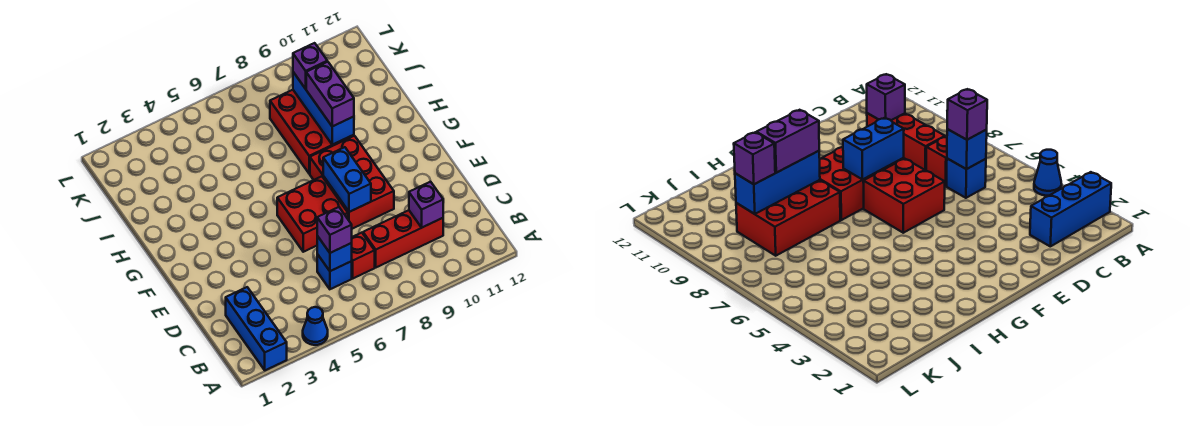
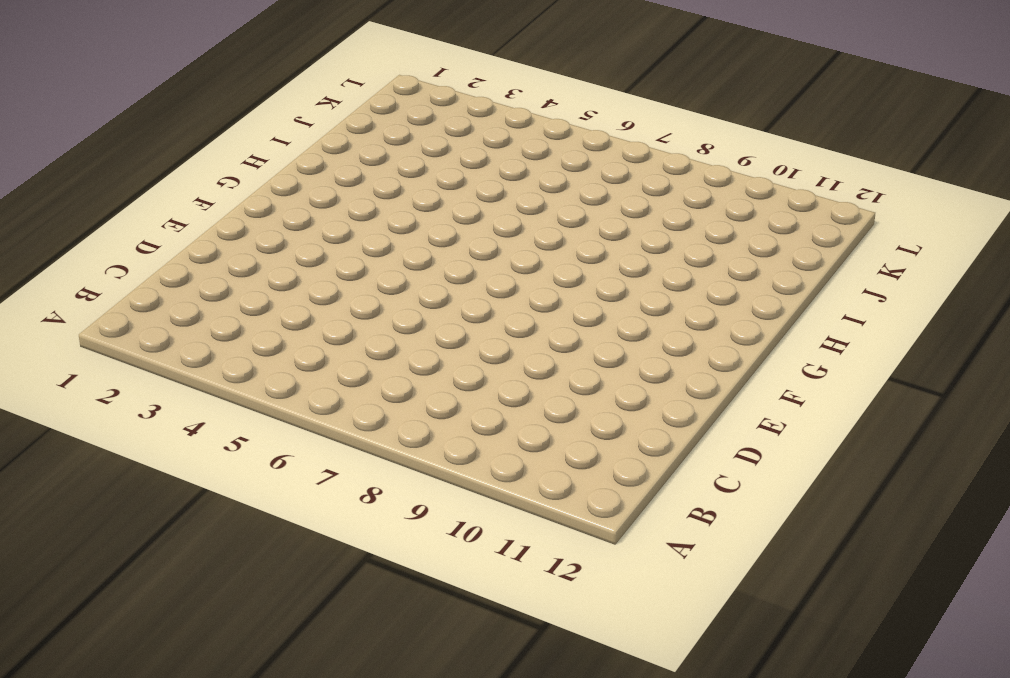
none -> blue 1x3 brick [226,287,287,370]
none -> blue 1x1 cone [303,307,328,345]
none -> blue 1x1 brick [317,254,352,289]

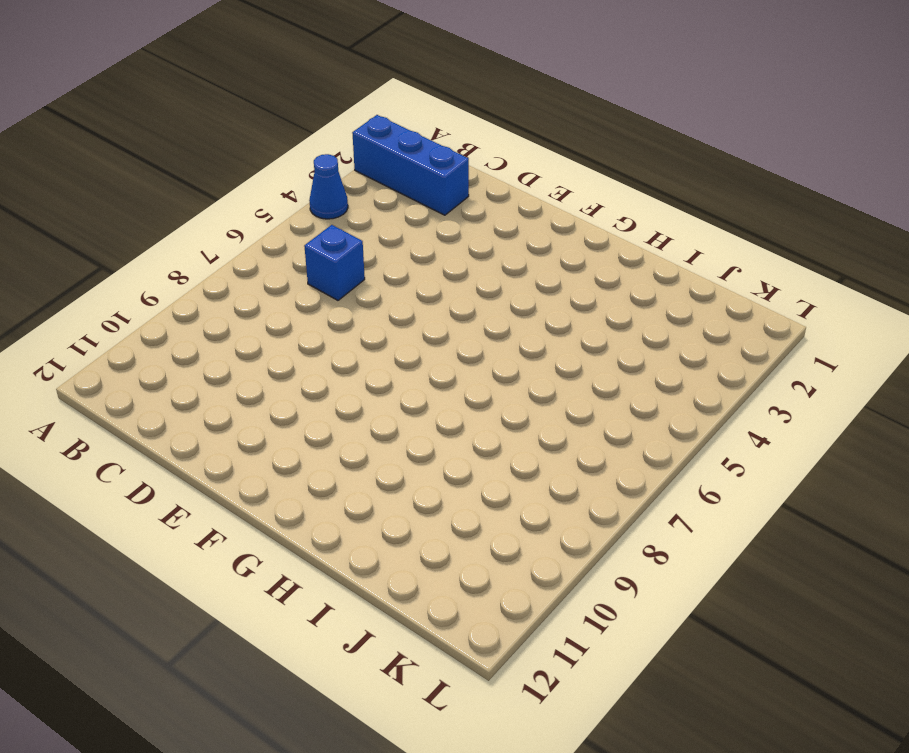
none -> red 1x1 brick [352,233,375,278]
none -> red 1x3 brick [363,210,443,267]
none -> red 2x2 brick [277,176,348,252]

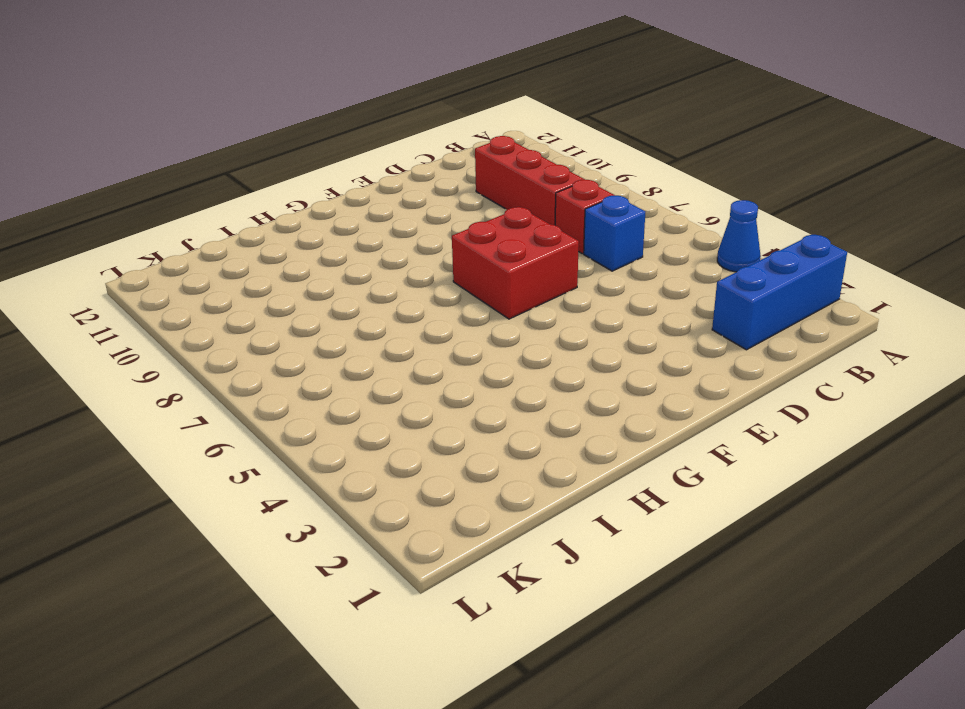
none -> red 2x3 brick [310,136,394,229]
none -> red 2x3 brick [270,90,354,174]
none -> blue 1x1 brick [317,236,352,271]

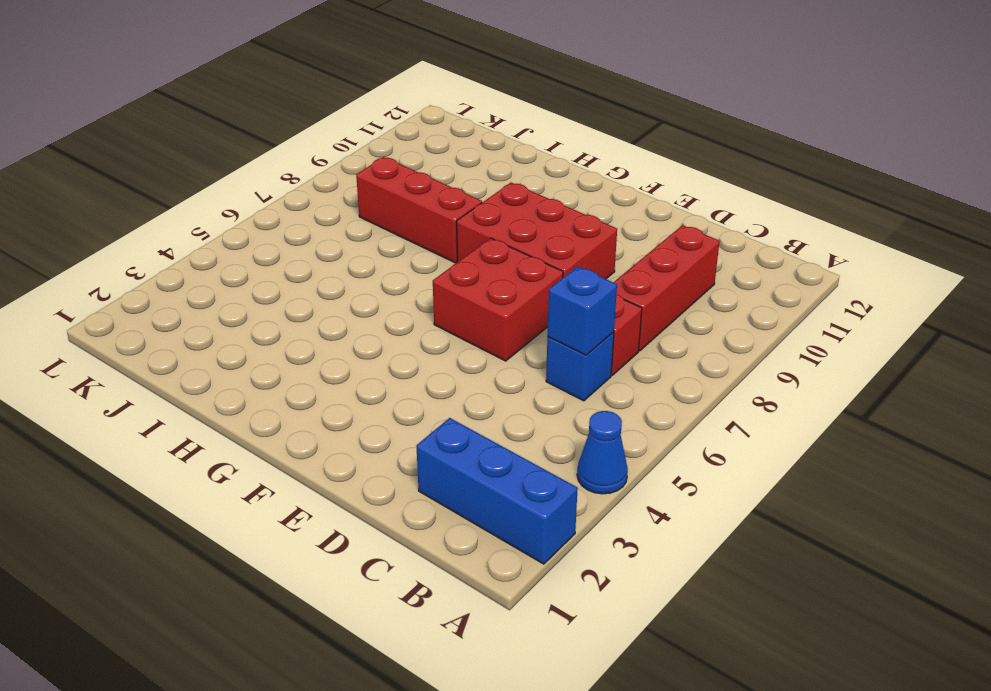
red 1x3 brick [356,157,482,263] -> red 2x3 brick [270,90,354,174]
none -> purple 1x1 brick [409,182,443,227]
none -> blue 1x2 brick [323,147,371,212]
none -> blue 1x3 brick [293,72,354,145]

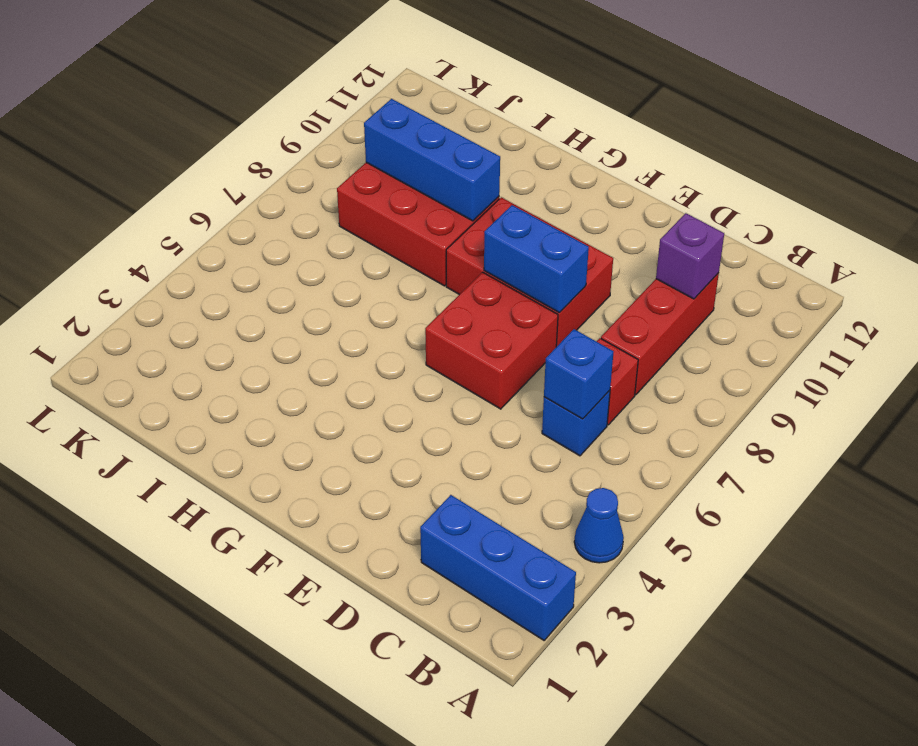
none -> purple 1x1 brick [317,207,352,253]
none -> purple 1x2 brick [306,62,354,126]
none -> purple 1x1 brick [293,43,327,89]

